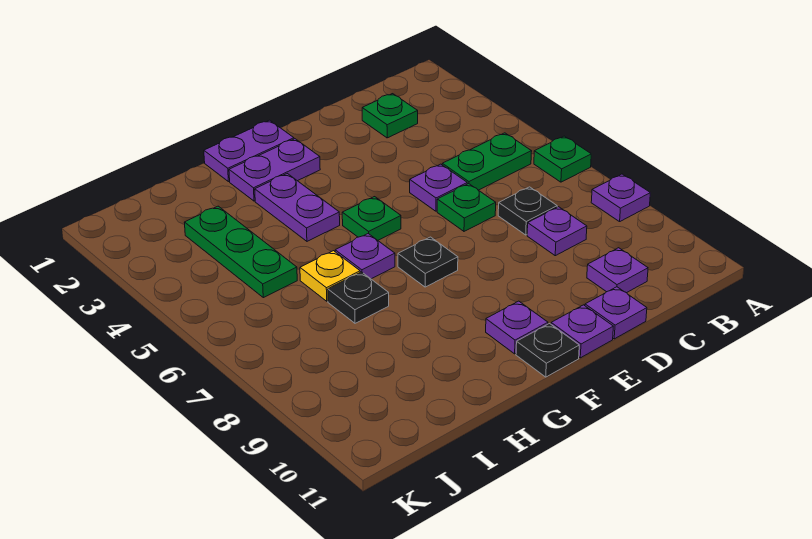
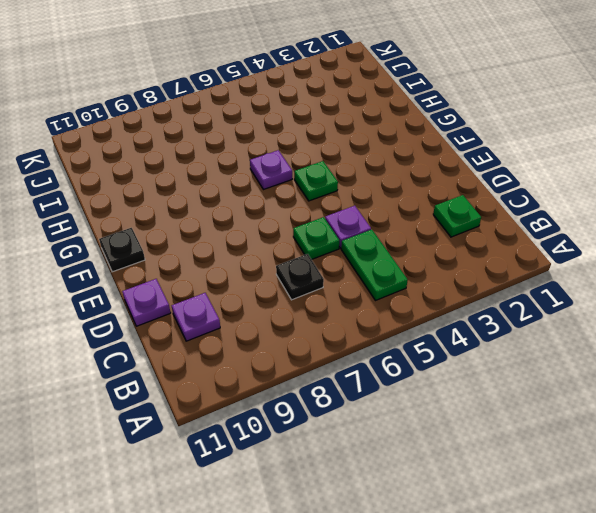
none -> green 1x1 plate [534,136,591,182]
none -> purple 1x1 plate [591,174,650,222]
none -> purple 1x1 plate [527,207,587,256]

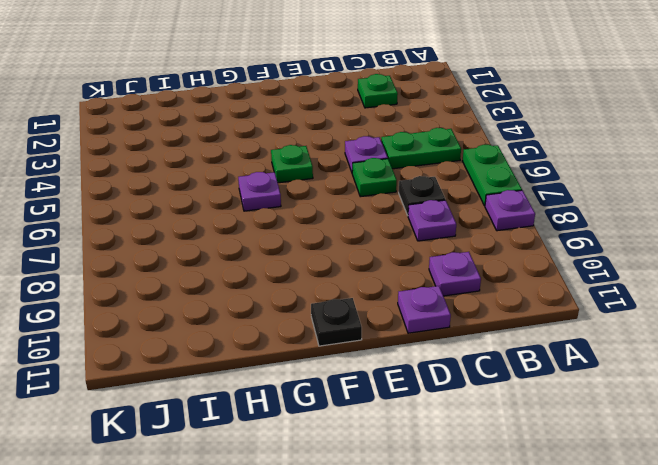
green 1x2 plate [463,145,522,206] -> green 1x1 plate [534,136,591,182]
none -> purple 1x1 plate [551,305,613,358]
none -> purple 1x2 plate [204,120,294,182]
none -> purple 1x2 plate [229,139,320,201]

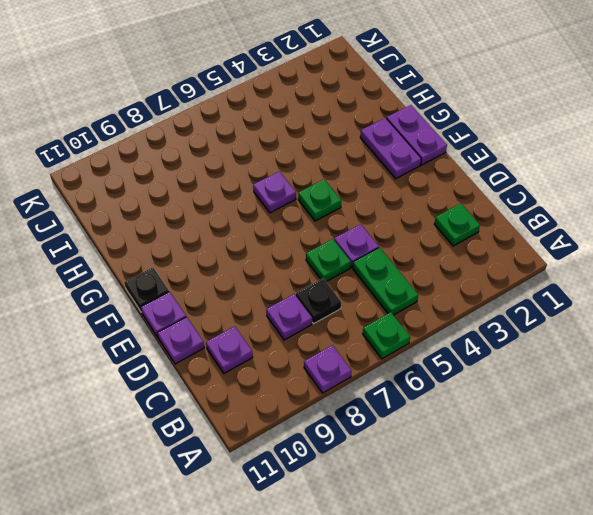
none -> black 1x1 plate [398,237,458,287]
none -> purple 1x1 plate [486,301,548,354]
none -> purple 1x2 plate [255,174,340,241]

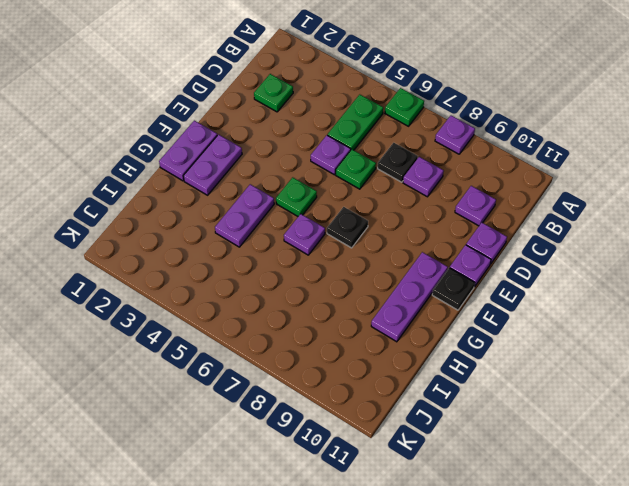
purple 1x3 plate [371,252,448,342] -> purple 1x1 plate [486,301,548,354]
purple 1x2 plate [215,184,274,247] -> purple 1x2 plate turned to [255,174,340,241]
none -> yellow 1x1 plate [300,251,360,301]
none -> black 1x1 plate [328,272,389,323]
none -> green 1x3 plate [184,206,297,298]

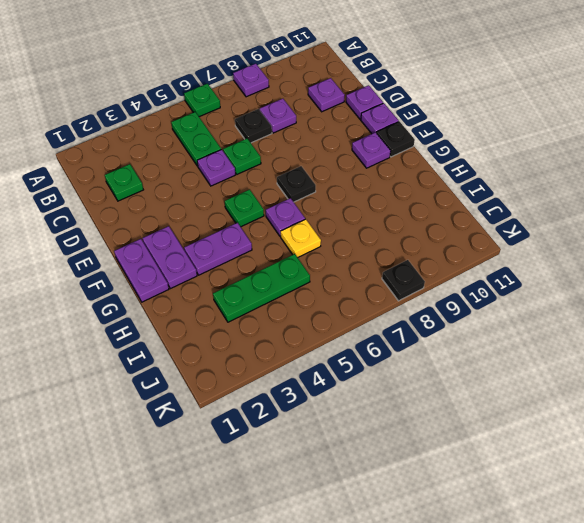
black 1x1 plate [382,260,425,301] -> black 1x1 plate moved to [328,272,389,323]

